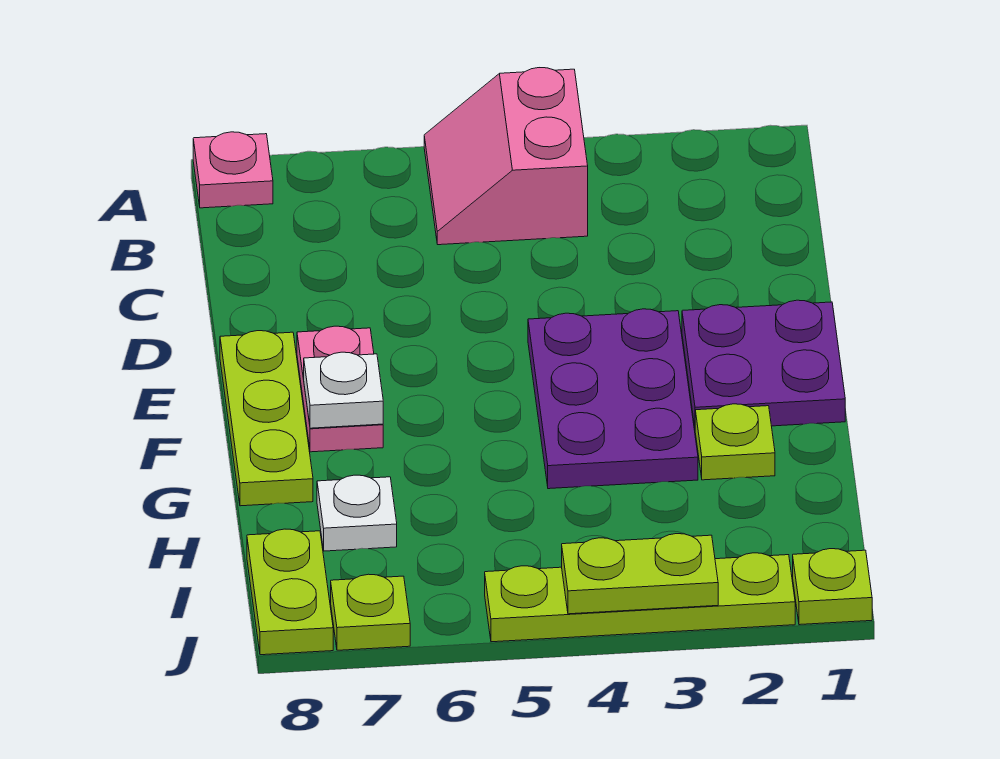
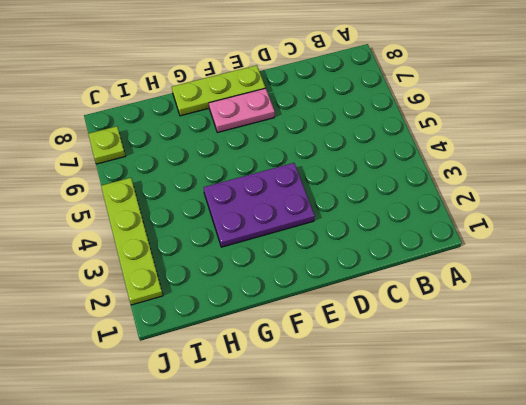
none -> pink 2x2 slope [424,68,588,245]
none -> pink 1x1 plate [193,132,273,208]
none -> purple 2x2 plate [682,300,845,426]

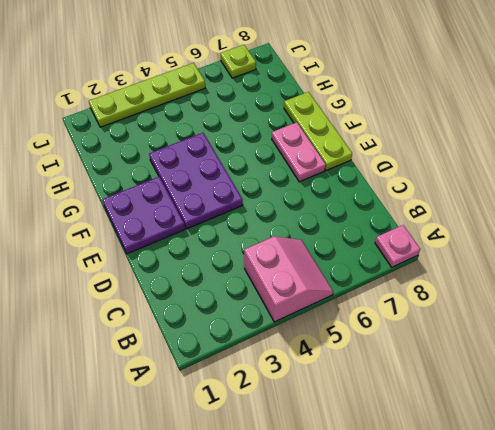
none -> lime 1x1 plate [695,404,775,480]
none -> white 1x1 plate [317,475,397,551]
none -> lime 1x2 plate [247,529,333,655]

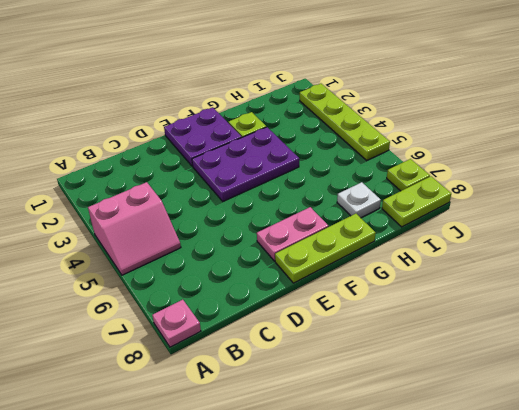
none -> lime 1x1 plate [793,549,872,625]
none -> white 1x1 plate [304,352,383,428]
none -> lime 1x2 plate [562,534,718,614]

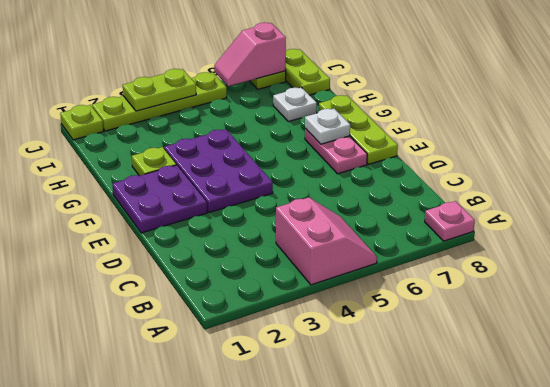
pink 1x2 slope [214,23,286,86] -> none

